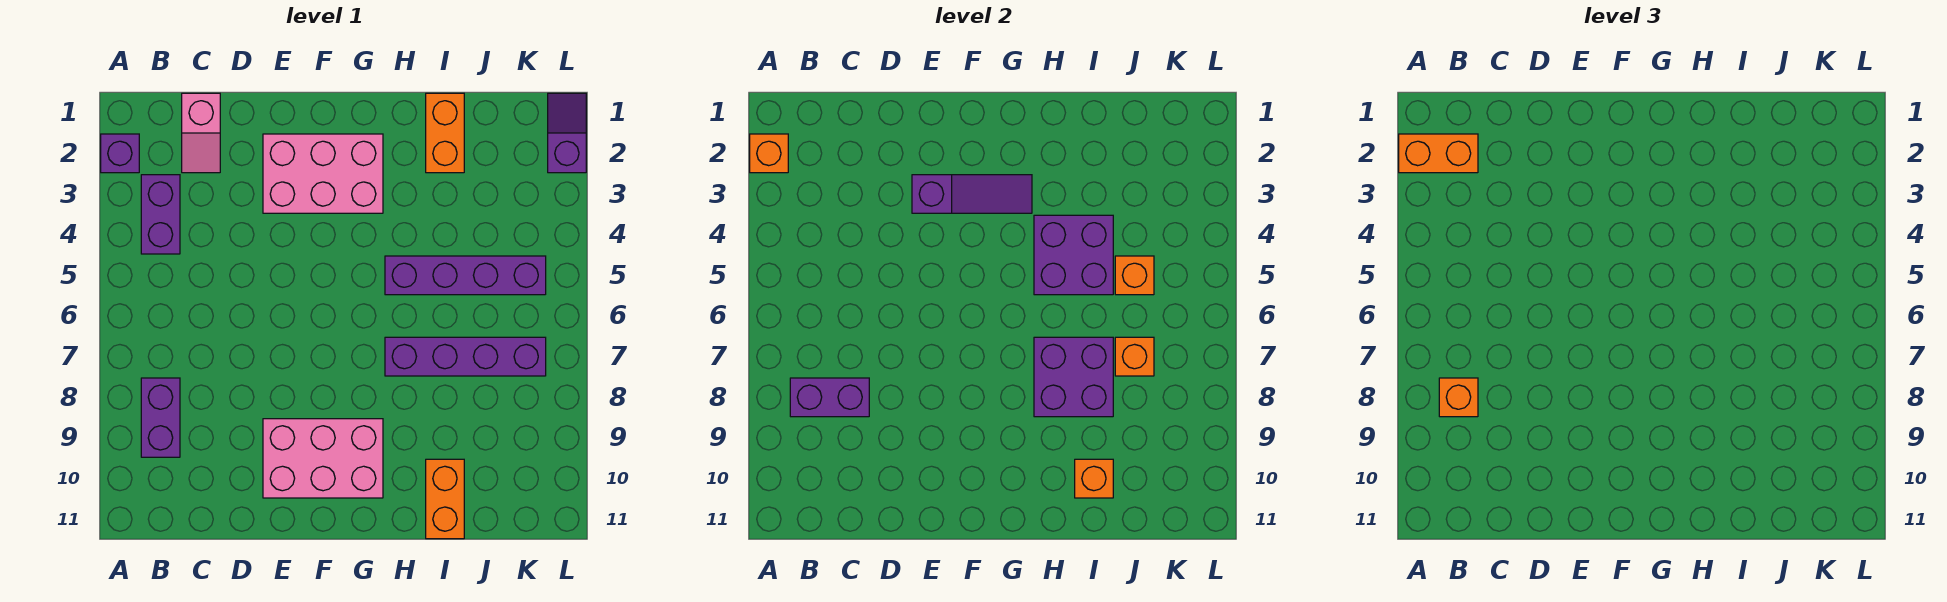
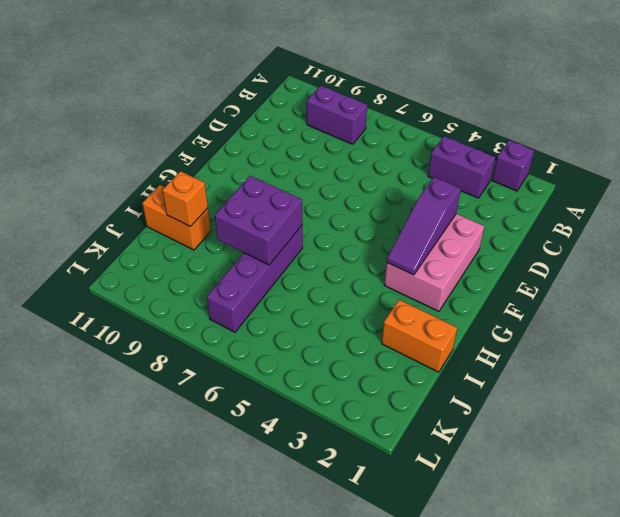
none -> pink 1x2 slope [182,93,220,173]
none -> pink 2x3 brick [263,419,383,498]
none -> purple 1x4 brick [385,256,546,295]

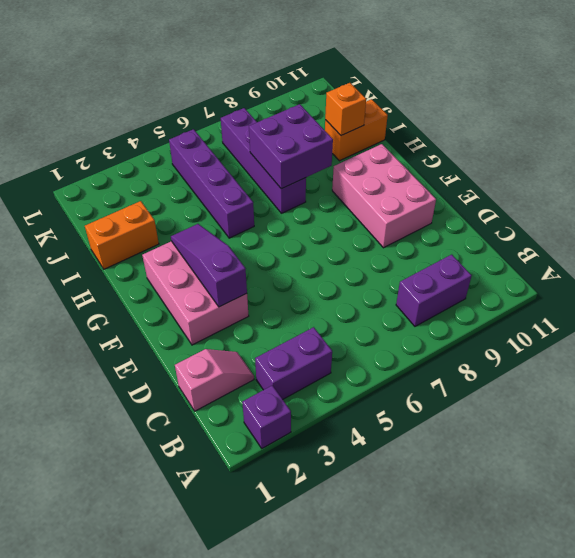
none -> purple 1x2 slope [548,93,586,173]
none -> orange 1x1 brick [750,134,788,173]
none -> purple 1x2 brick [790,378,869,417]

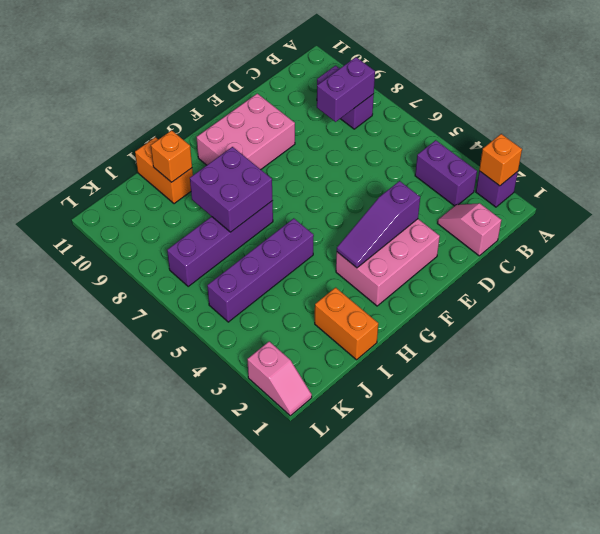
pink 1x2 slope [247,341,312,416] -> purple 1x2 slope [548,93,586,173]
none -> purple 2x2 brick [1034,215,1113,295]
none -> orange 1x1 brick [1115,256,1154,295]
none -> orange 1x1 brick [1115,337,1154,376]

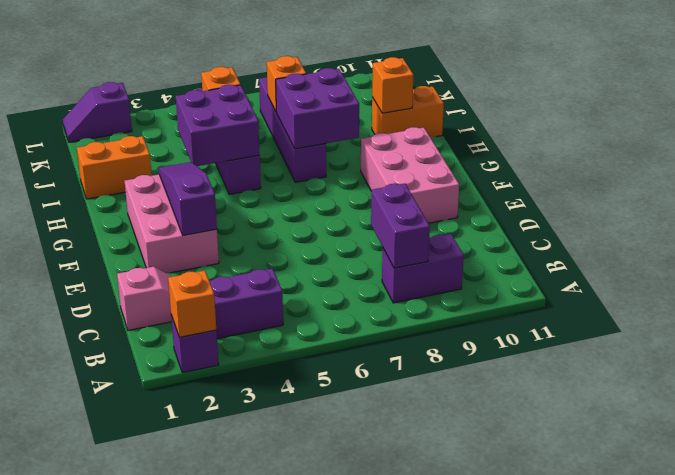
none -> orange 1x2 brick [1399,134,1478,173]
none -> orange 1x1 brick [1439,378,1478,417]

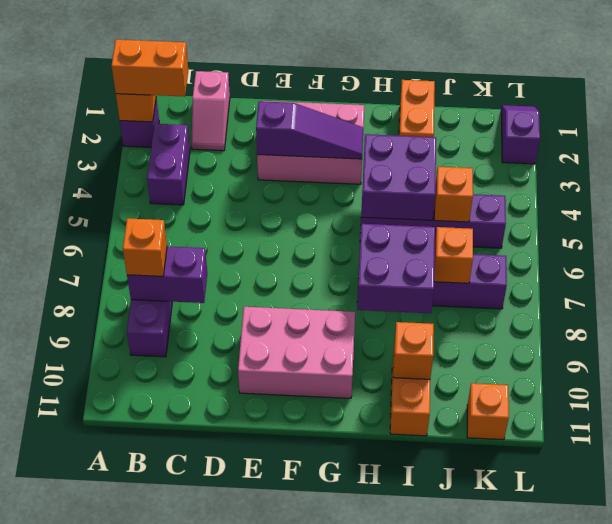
orange 1x1 brick [467,383,509,440] -> none

